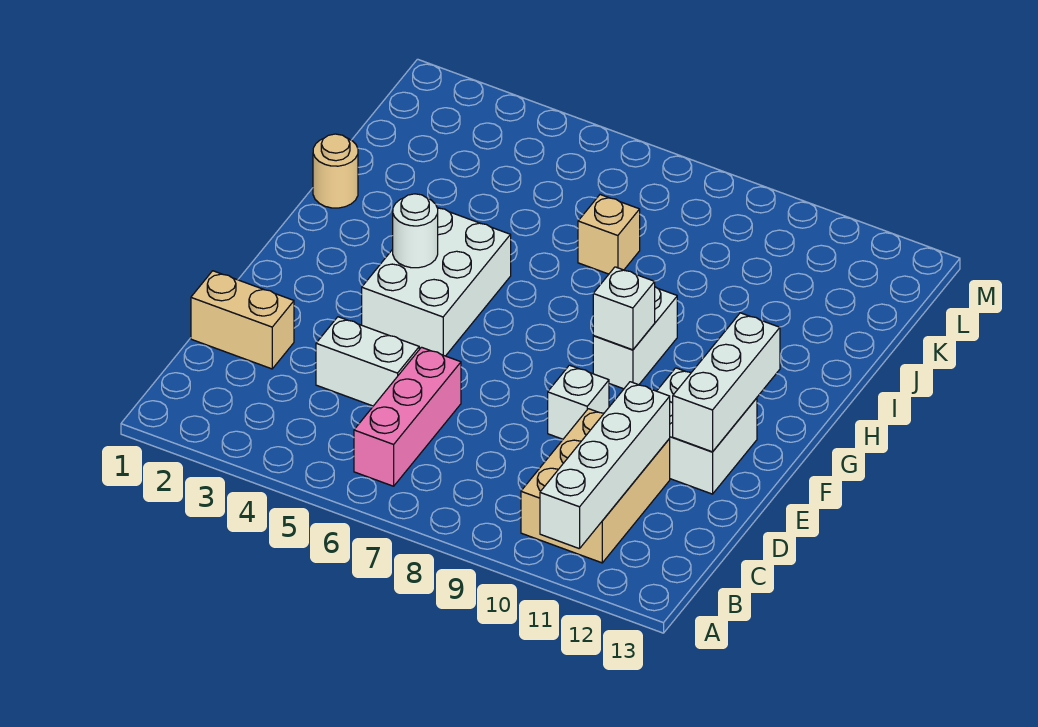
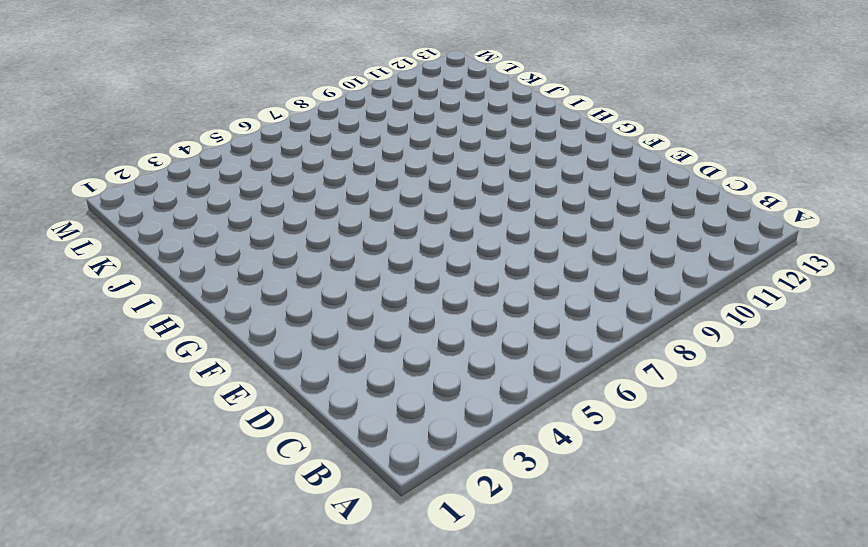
none -> pink 1x3 brick [354,347,461,486]
none -> tan 2x3 brick [521,409,670,563]
none -> tan 1x2 brick [191,271,294,369]

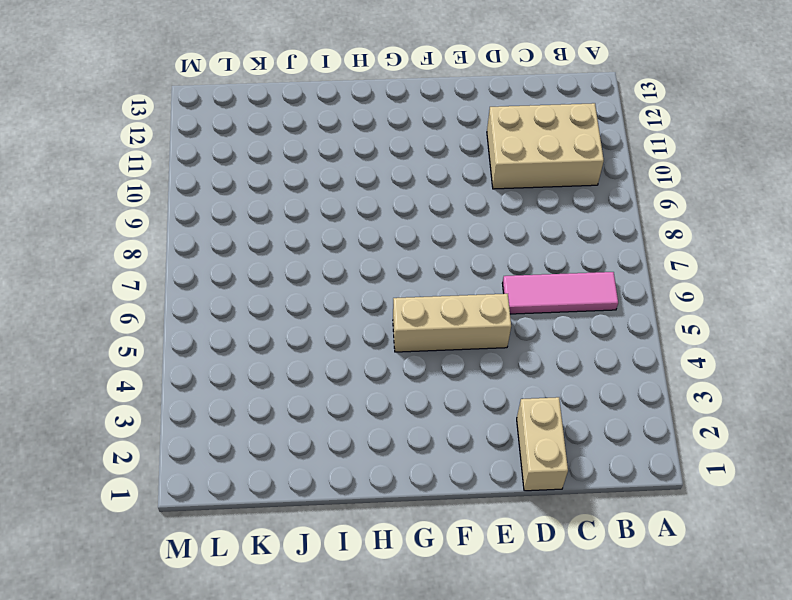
pink 1x3 tile [502,272,618,314] -> pink 1x3 brick [354,347,461,486]
tan 1x3 brick [393,294,511,352] -> white 2x3 brick [362,208,511,356]
none -> white 1x2 brick [316,317,419,406]
none -> white 1x1 brick [548,365,609,439]
none -> white 2x2 brick [657,368,757,494]

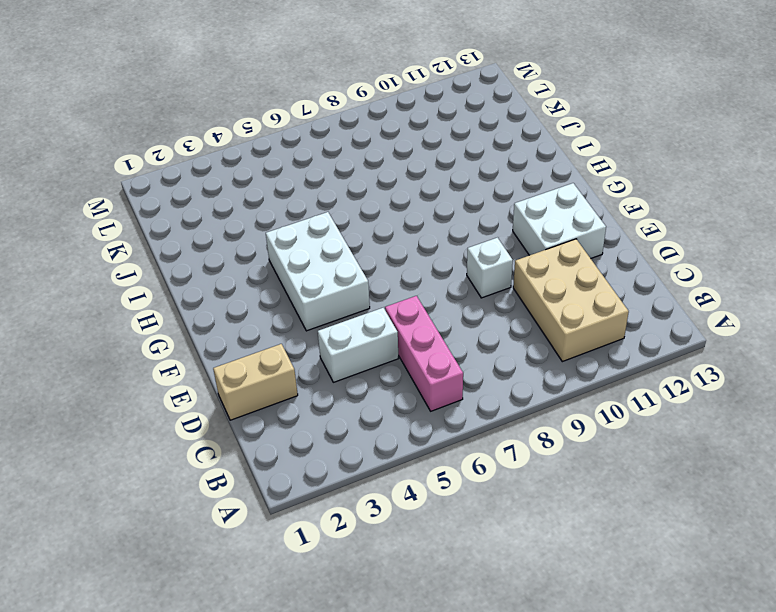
none -> white 1x2 brick [593,287,677,389]
none -> tan 1x1 round brick [313,134,358,208]
none -> tan 1x1 brick [578,195,640,274]

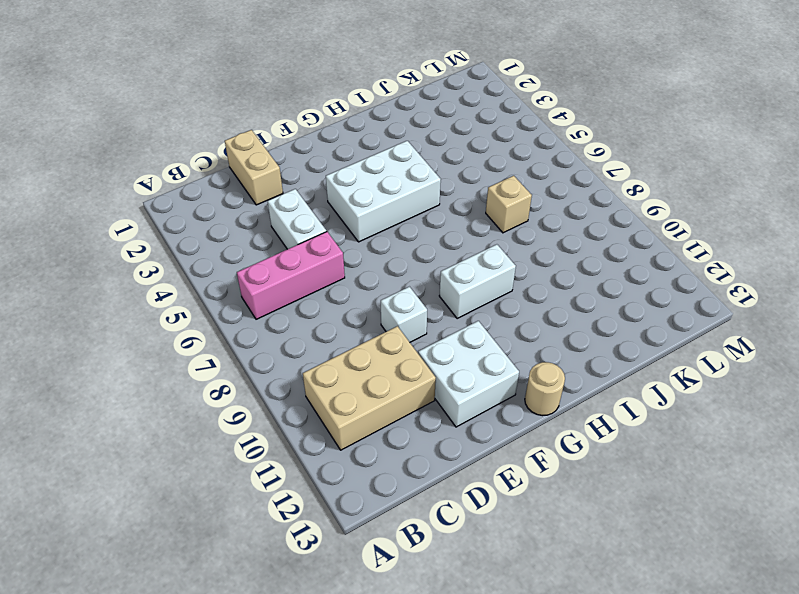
tan 1x1 round brick [525,362,565,416] -> tan 1x1 round brick moved to [313,134,358,208]
none -> white 1x4 brick [540,382,670,549]
none -> white 1x3 brick [673,313,780,452]
none -> white 1x1 round brick [393,194,438,268]

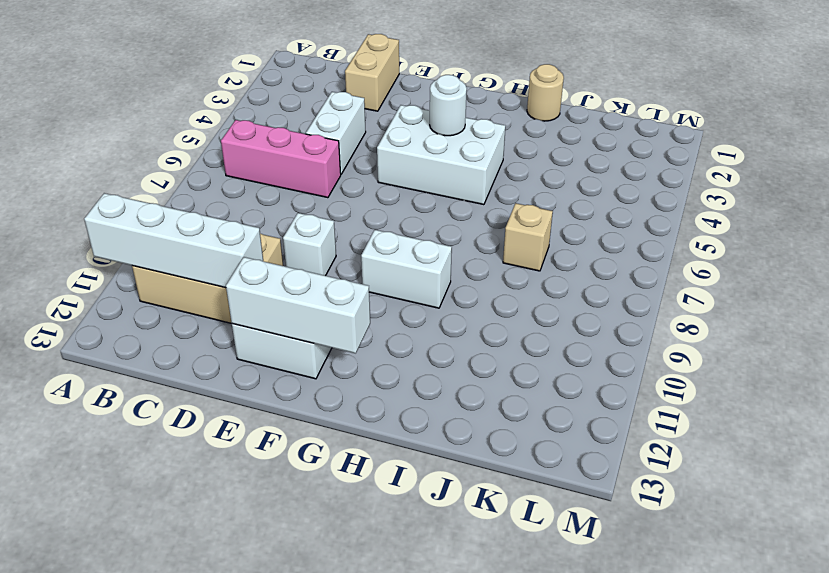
none -> white 1x1 brick [593,267,655,350]

